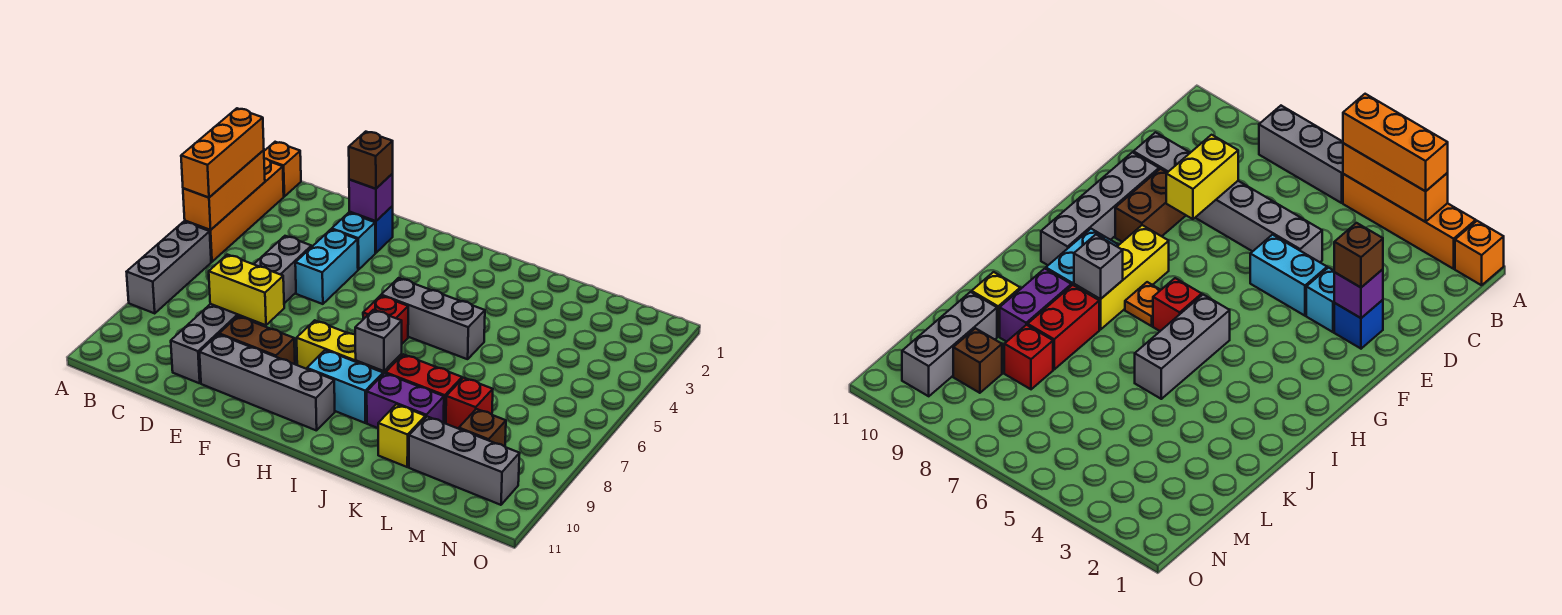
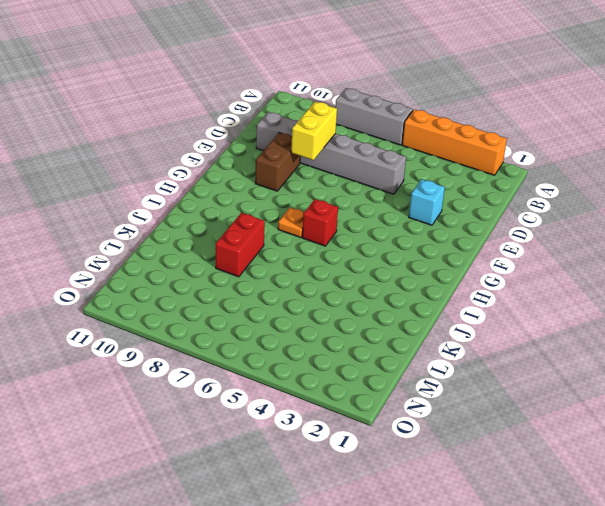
none -> orange 1x1 brick [264,142,301,196]
none -> blue 1x1 brick [349,206,393,253]
none -> cyan 1x2 brick [295,229,358,304]

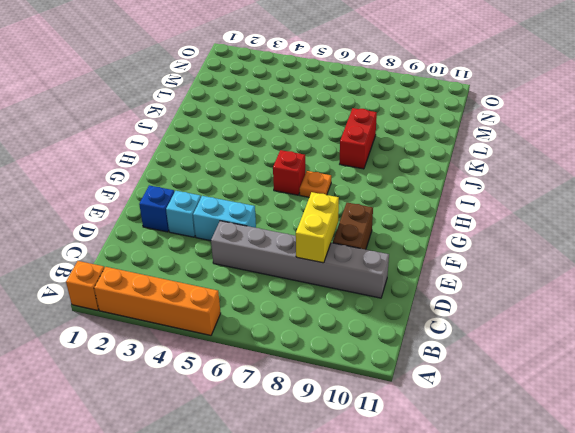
none -> grey 1x3 brick [127,222,211,313]
none -> grey 1x4 brick [199,334,335,431]
none -> yellow 1x3 brick [297,320,402,374]

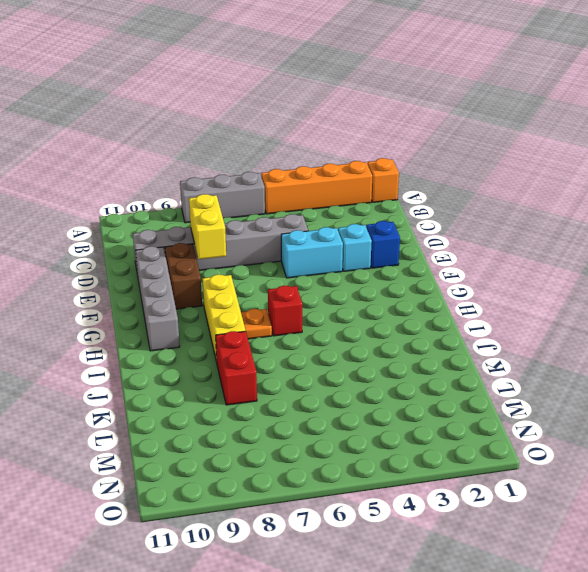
none -> grey 1x3 brick [381,278,485,359]
none -> cyan 1x2 brick [307,350,383,423]
none -> purple 1x2 brick [367,373,444,428]

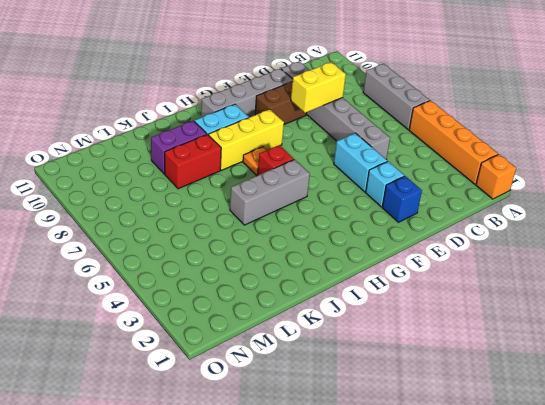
none -> yellow 1x1 brick [378,404,425,467]
none -> red 1x1 brick [446,378,493,429]
none -> grey 1x3 brick [409,417,520,505]

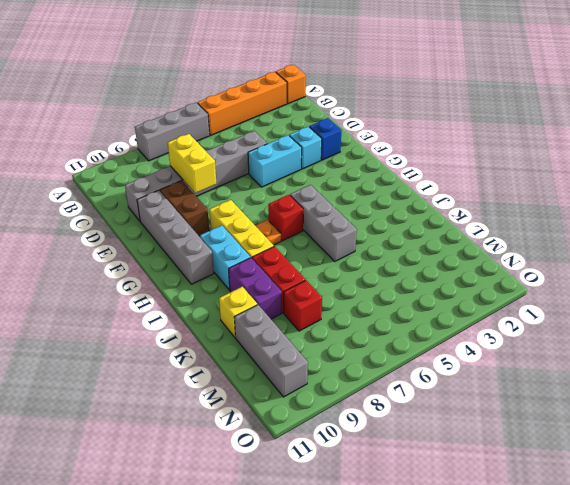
none -> brown 1x1 brick [459,409,506,447]
none -> orange 1x3 brick [183,150,265,230]
none -> purple 1x1 brick [349,174,393,221]

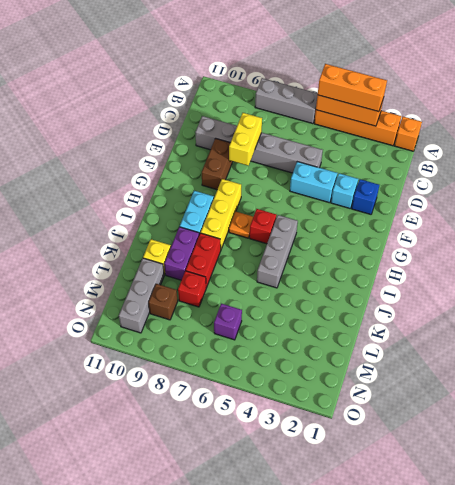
purple 1x1 brick [214,304,242,340] -> purple 1x1 brick moved to [349,174,393,221]
none -> grey 1x4 brick [199,334,335,431]
none -> grey 1x1 brick [355,310,402,371]
none -> brown 1x1 brick [349,132,393,189]

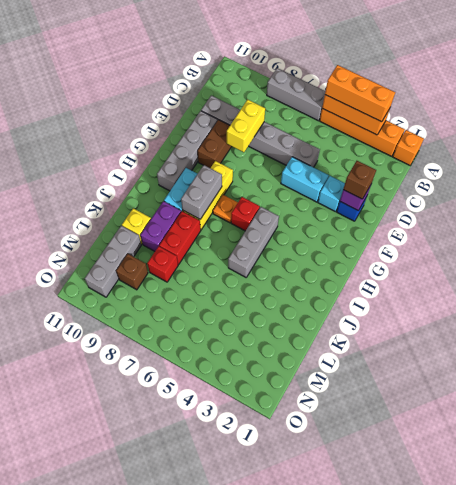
grey 1x2 brick [181,165,222,219] -> grey 1x1 brick [355,310,402,371]

